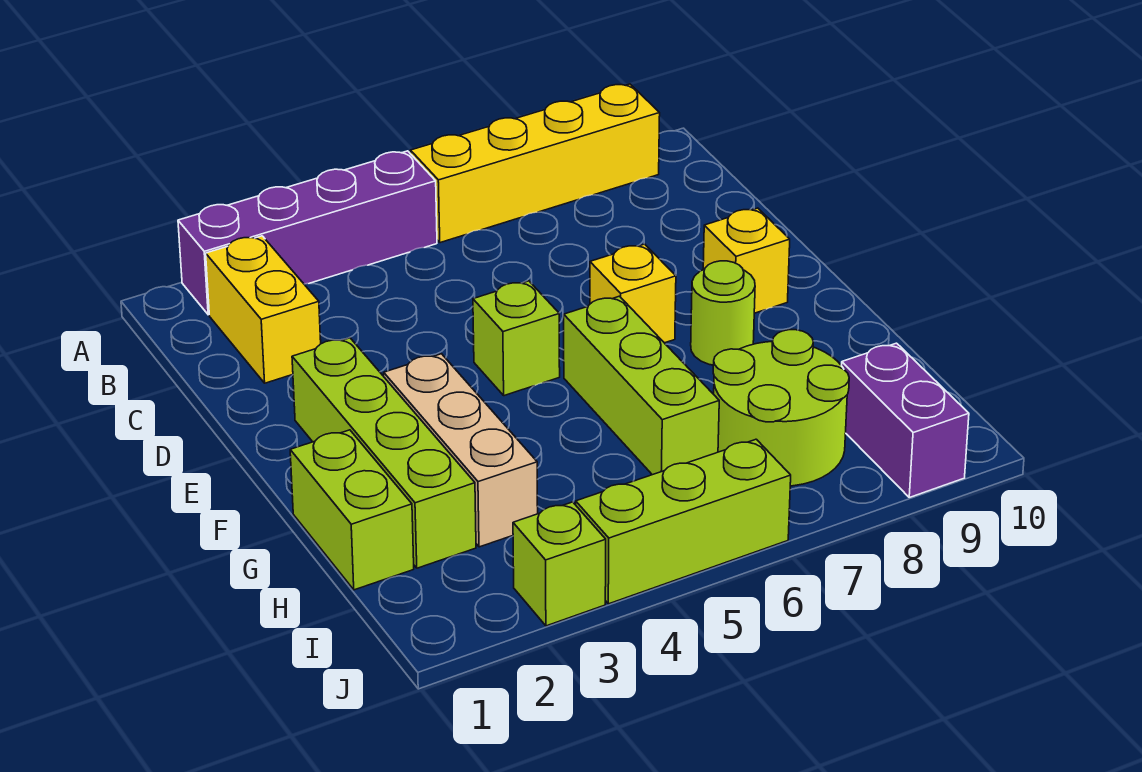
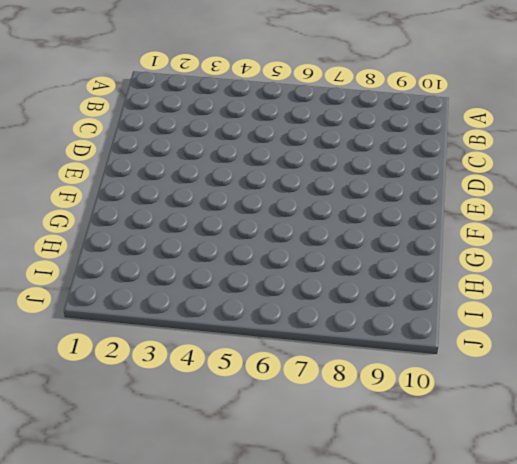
none -> purple 1x4 brick [178,151,437,315]
none -> yellow 1x4 brick [410,84,660,243]
none -> yellow 1x2 brick [206,236,321,383]

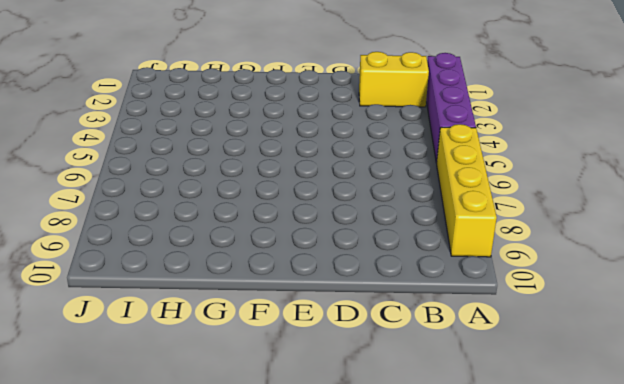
none -> lime 1x4 brick [292,338,476,568]
none -> lime 1x1 brick [473,281,560,396]
none -> yellow 1x1 brick [590,244,676,343]

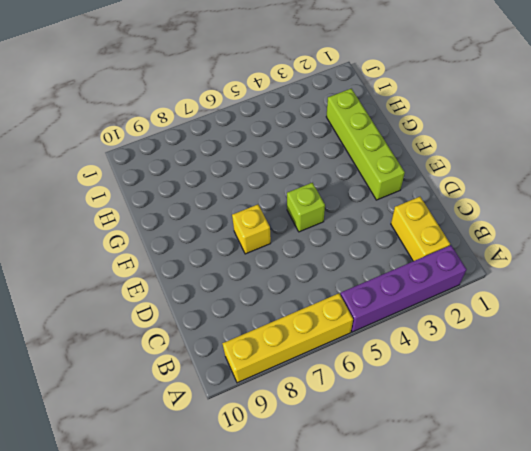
none -> yellow 1x1 brick [703,208,790,313]
none -> tan 1x3 brick [384,354,538,547]
none -> lime 1x3 brick [564,296,719,475]

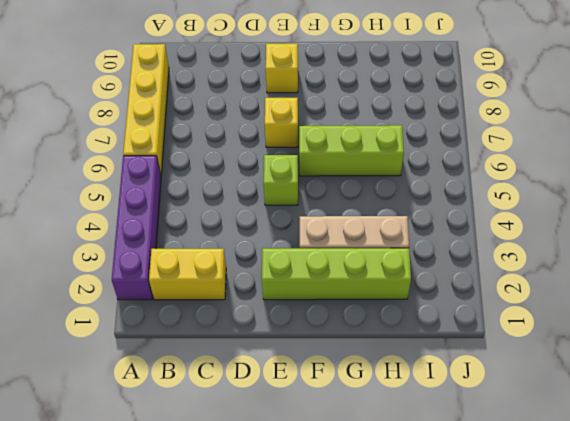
none -> lime 1x1 round brick [691,261,755,365]
none -> lime 1x2 brick [290,430,414,590]
none -> lime 2x2 round brick [713,330,849,486]

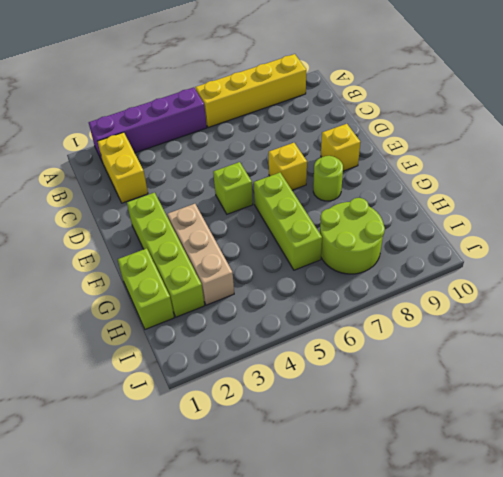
none -> purple 1x2 brick [841,343,969,497]
none -> lime 1x1 brick [513,502,606,626]
none -> lime 1x3 brick [576,439,791,604]

